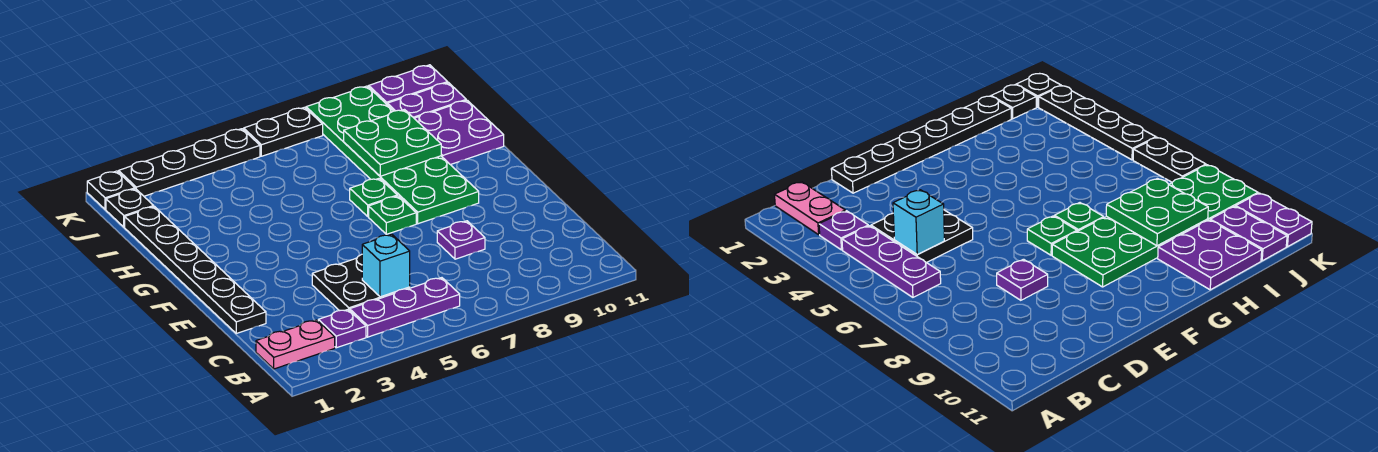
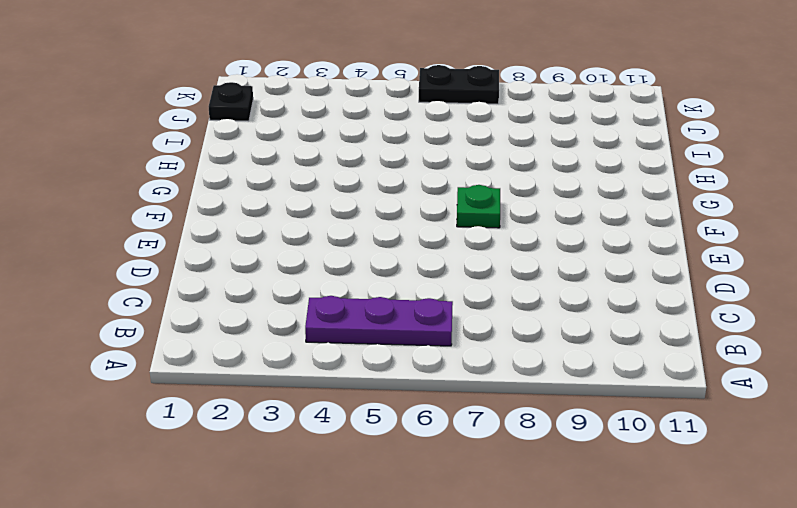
none -> pink 1x2 plate [256,320,335,369]
none -> purple 1x1 plate [318,310,366,348]
none -> black 2x2 plate [312,254,410,311]

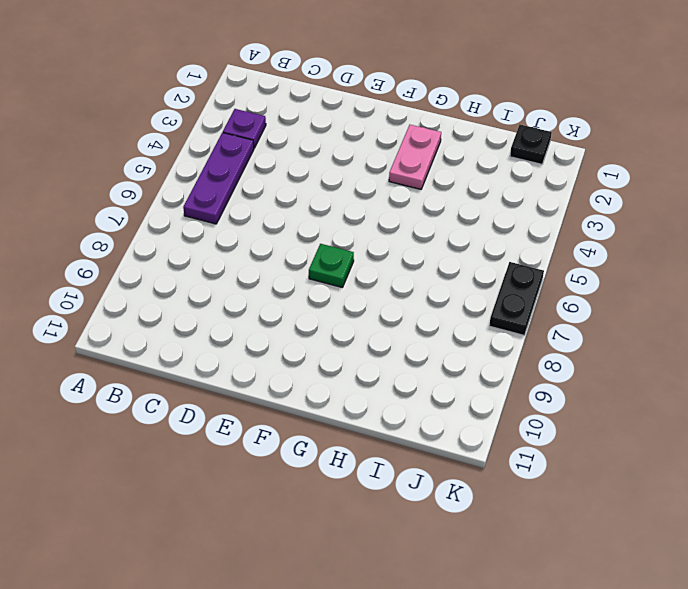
pink 1x2 plate [389,125,441,189] -> pink 1x2 plate moved to [256,320,335,369]
none -> black 2x2 plate [312,254,410,311]
none -> black 1x6 plate [125,207,266,333]
none -> purple 1x1 plate [437,221,485,259]

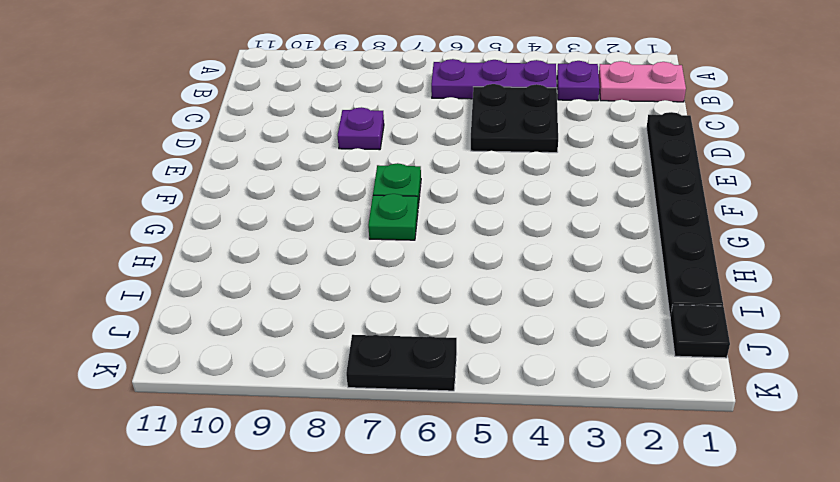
none -> green 2x6 plate [306,86,479,224]
none -> purple 2x2 plate [414,100,504,165]
none -> purple 1x2 plate [387,83,466,118]

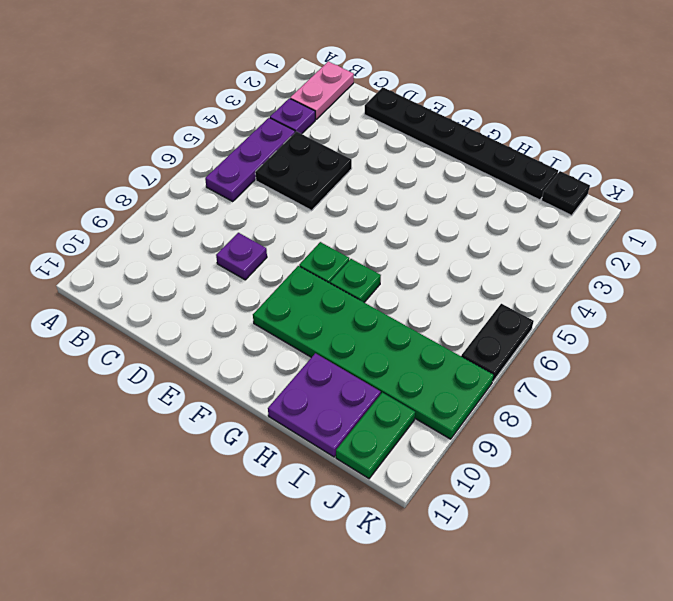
green 1x2 plate [336,392,415,478] -> purple 1x2 plate [387,83,466,118]
none -> black 1x1 plate [87,171,135,209]
none -> black 1x4 plate [119,129,260,196]
none -> purple 1x2 plate [369,65,448,104]

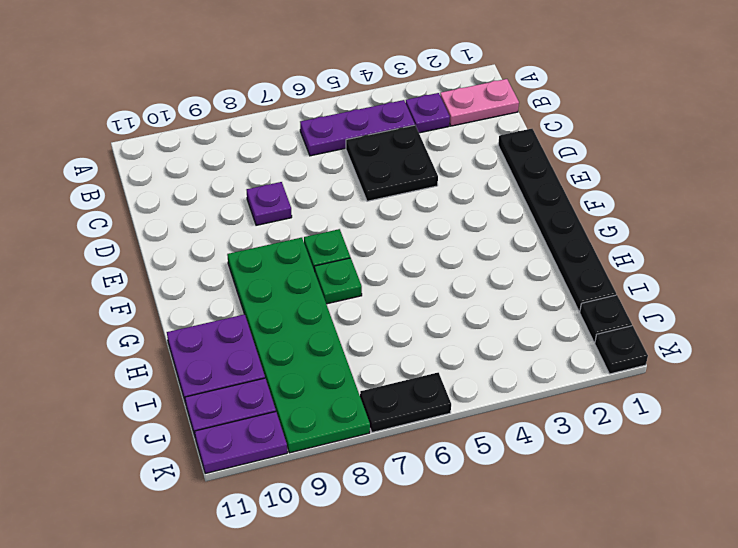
none -> black 1x4 plate [119,129,260,196]
none -> cyan 1x1 brick [362,234,410,297]
none -> green 2x2 plate [344,110,441,176]

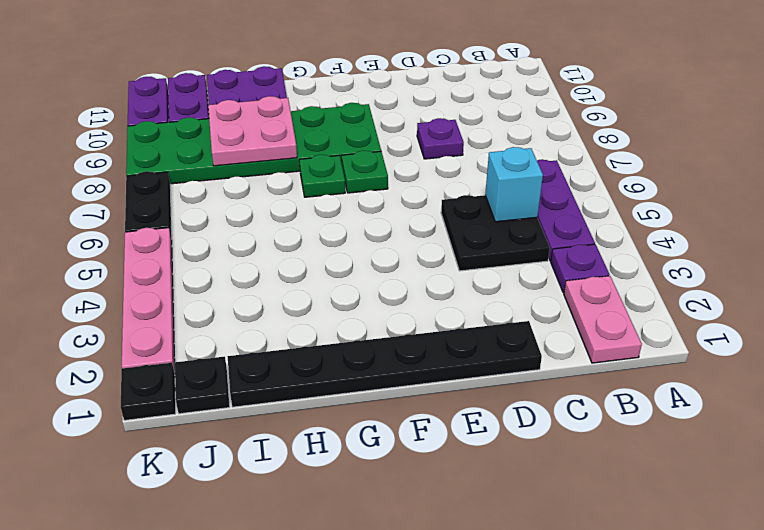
pink 2x2 plate [208,96,297,166] -> green 2x2 plate [344,110,441,176]
pink 1x4 plate [122,228,175,374] -> black 1x4 plate [119,129,260,196]

